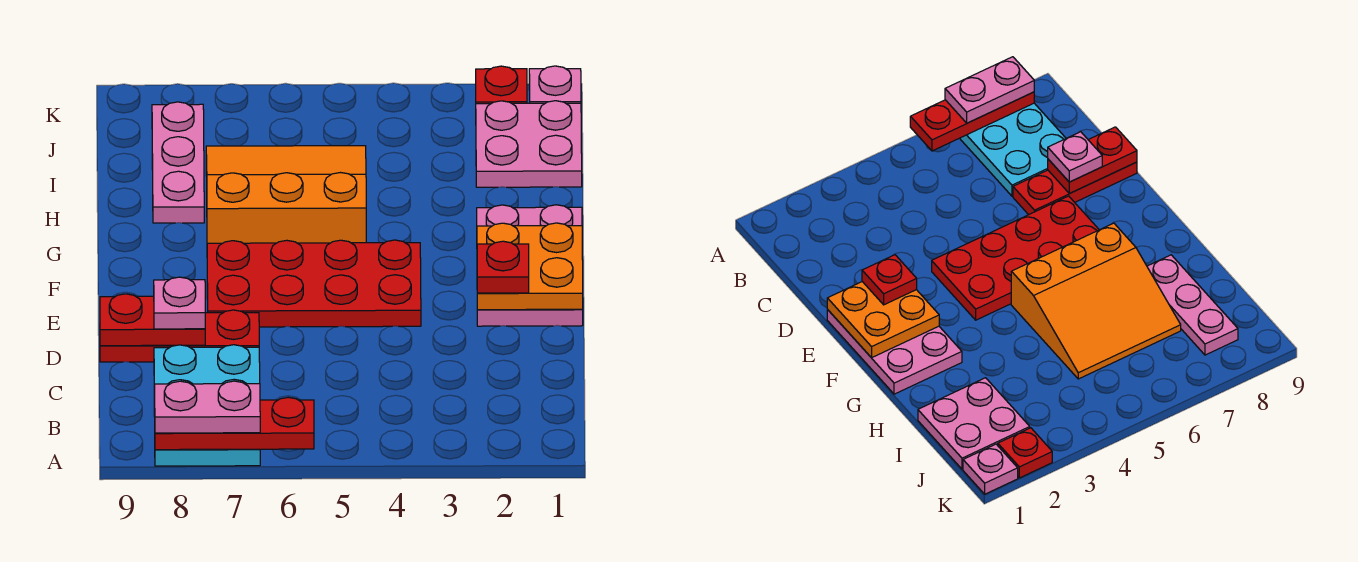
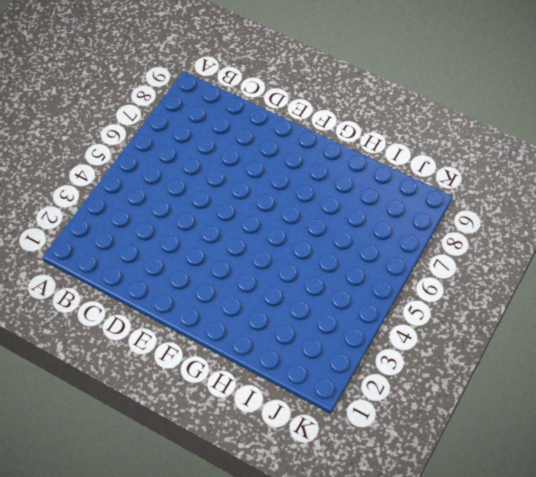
none -> cyan 2x3 plate [154,345,260,466]
none -> red 1x3 plate [100,310,259,362]
none -> pink 2x3 plate [477,205,583,326]

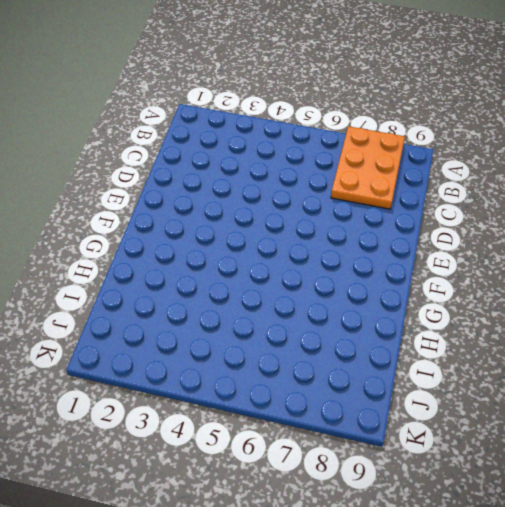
orange 2x3 plate [331,126,405,209] -> cyan 2x3 plate [154,345,260,466]
none -> red 1x3 plate [100,310,259,362]
none -> pink 2x3 plate [477,205,583,326]
none -> red 2x4 plate [207,240,421,327]

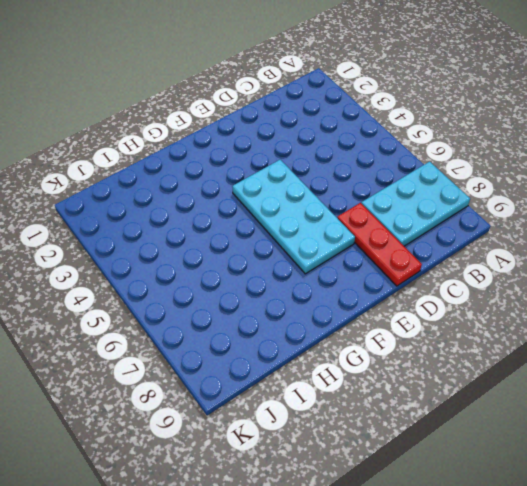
cyan 2x4 plate [232,160,355,274] -> red 2x4 plate [207,240,421,327]
none -> pink 2x3 plate [477,205,583,326]
none -> orange 3x3 slope [206,146,366,244]
none -> pink 1x3 plate [152,102,204,223]

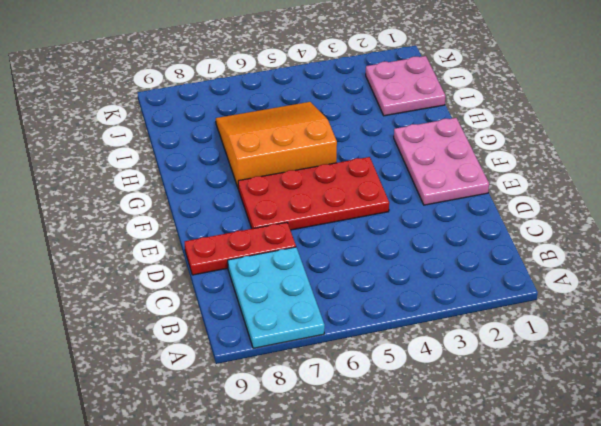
none -> pink 1x3 plate [152,102,204,223]
none -> pink 1x1 plate [529,66,581,103]
none -> red 1x1 plate [476,66,527,104]

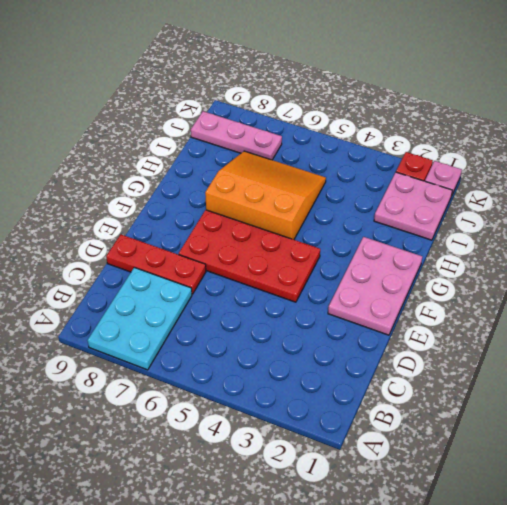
pink 1x3 plate [191,111,282,160] -> pink 1x3 plate turned to [152,102,204,223]
none -> red 1x3 plate [155,397,314,450]
none -> red 1x2 plate [100,294,205,346]
none -> orange 2x2 plate [477,223,583,310]

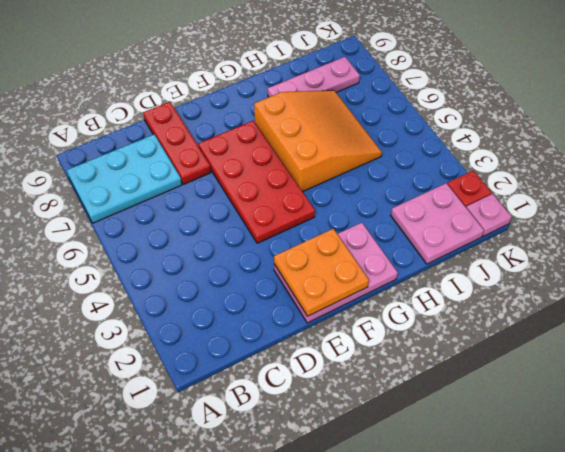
none -> red 1x3 plate [155,397,314,450]
none -> red 1x2 plate [100,294,205,346]
none -> pink 1x2 plate [154,381,260,433]

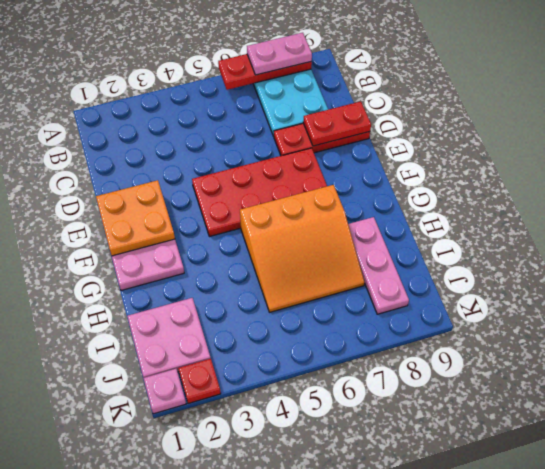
none -> pink 1x1 plate [154,277,205,329]
none -> red 1x1 plate [477,241,529,293]

